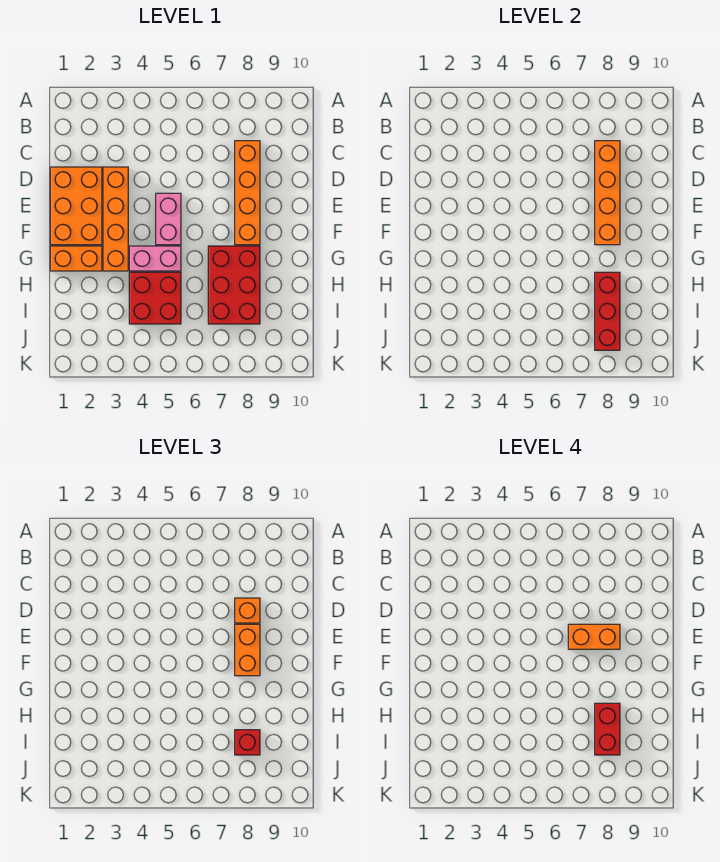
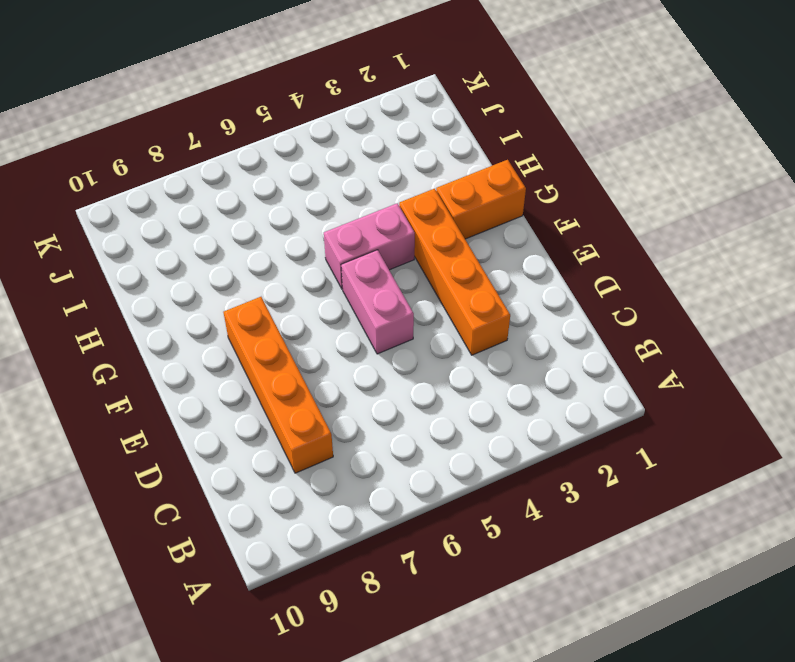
none -> orange 2x3 brick [50,167,102,245]
none -> red 2x3 brick [208,246,260,324]
none -> red 2x2 brick [129,272,181,324]

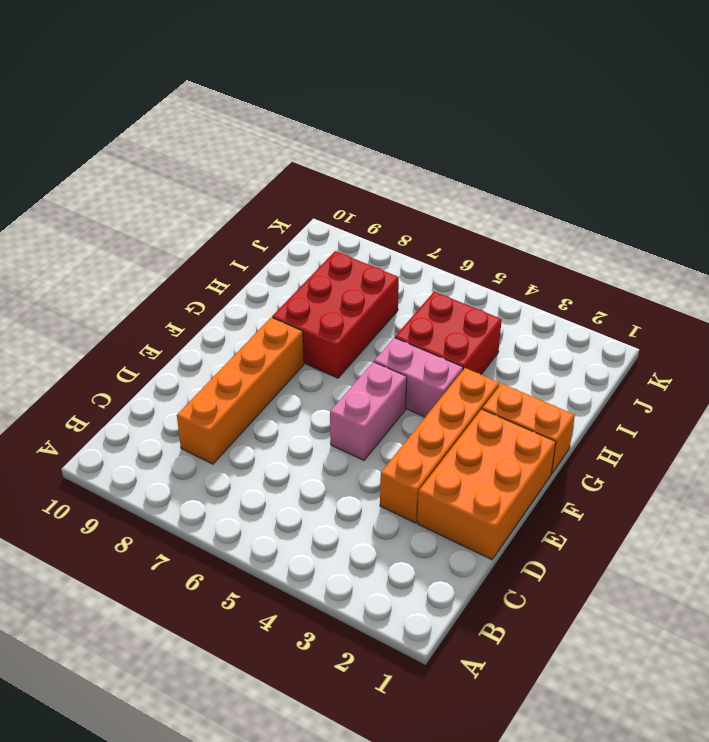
none -> orange 1x4 brick [595,141,620,245]
none -> red 1x3 brick [595,272,620,350]
none -> orange 1x1 brick [235,598,260,623]

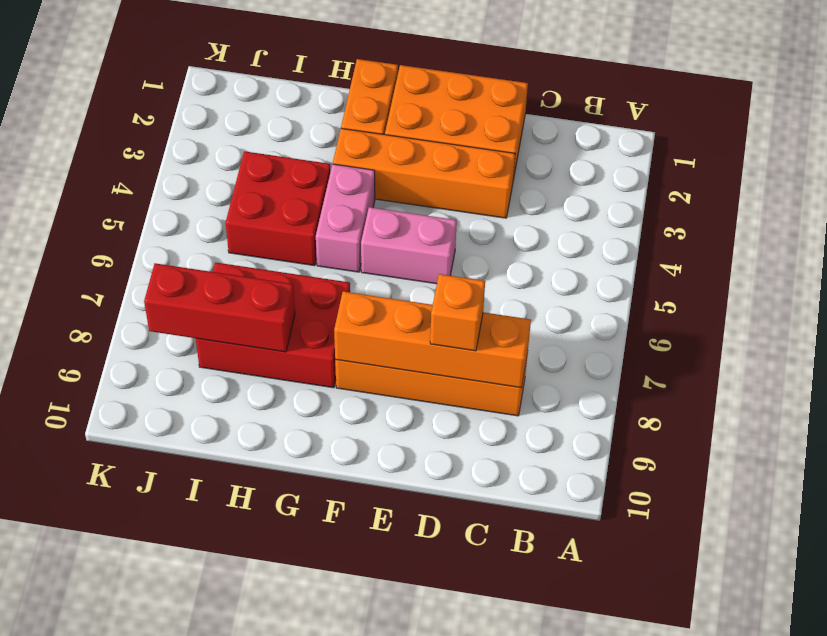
none -> orange 1x2 brick [235,624,260,676]
none -> red 1x1 brick [235,730,260,755]
none -> orange 1x2 brick [568,624,620,649]

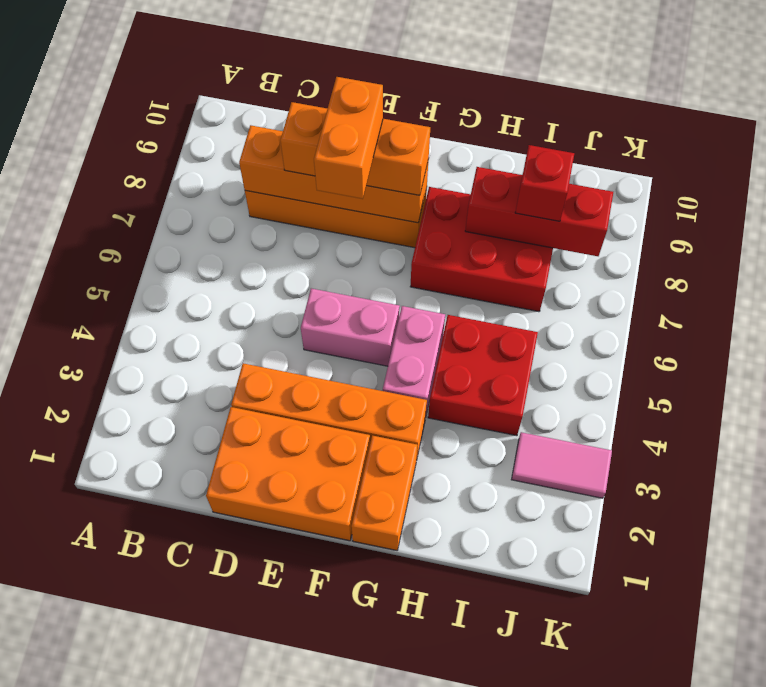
pink 1x2 tile [511,432,612,498] -> none
none -> red 1x2 brick [595,703,620,755]

